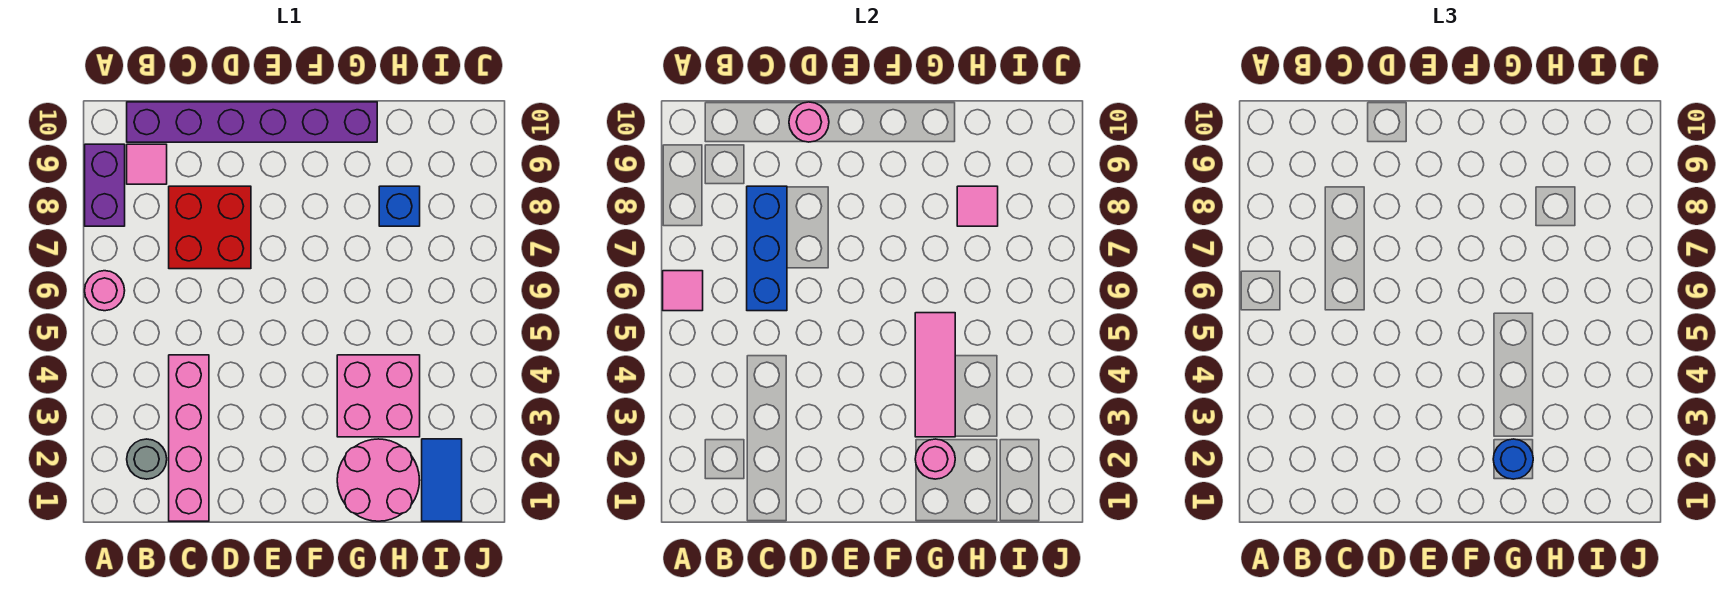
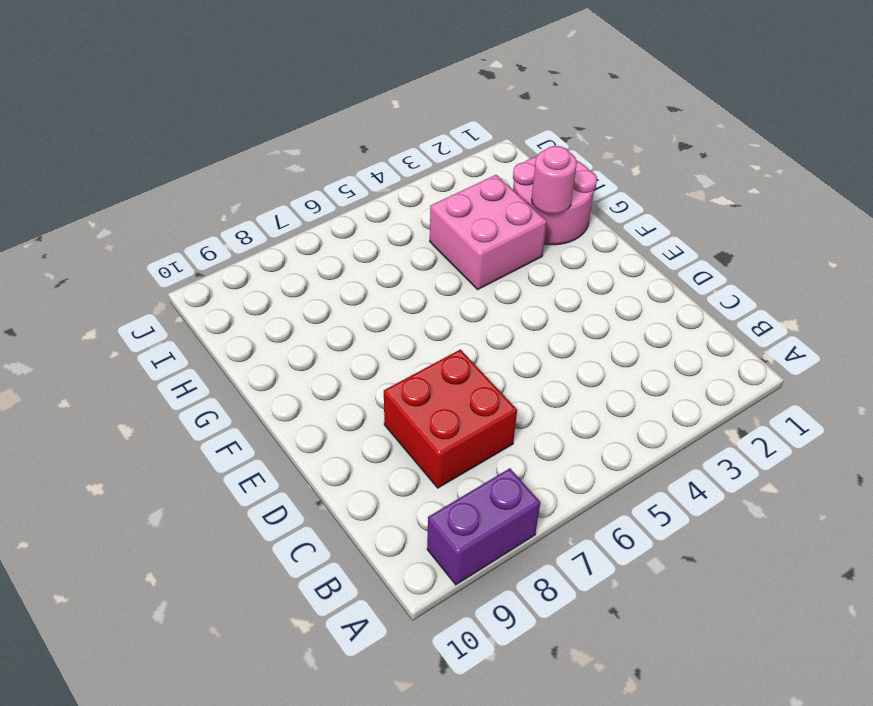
none -> pink 1x1 round brick [85,271,125,311]
none -> grey 1x1 round brick [127,439,167,479]
none -> pink 1x1 tile [127,144,167,184]

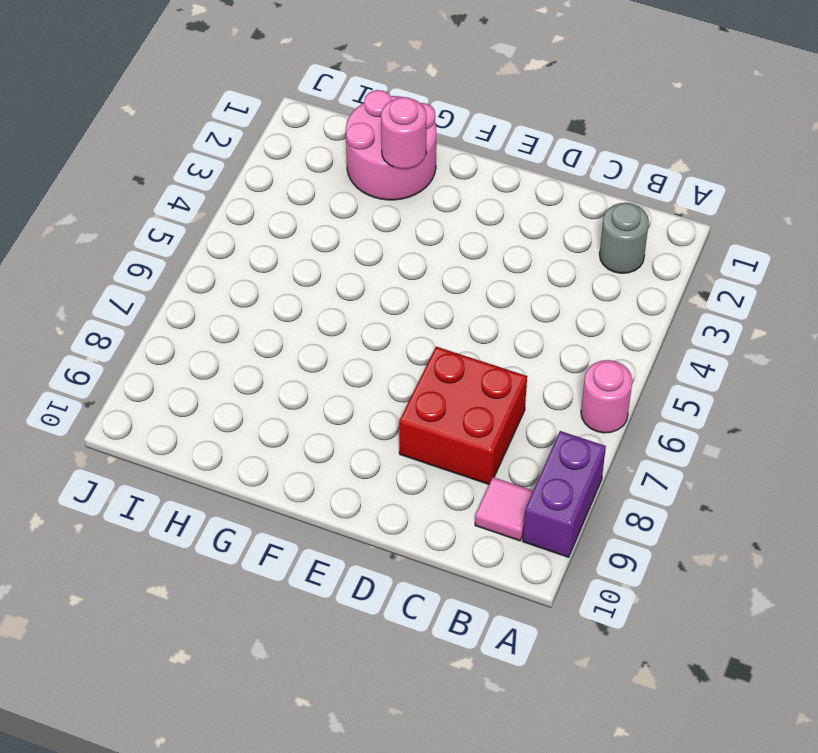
none -> purple 1x6 brick [127,102,377,142]
none -> pink 1x4 brick [169,355,209,521]
none -> pink 2x2 brick [337,355,420,437]

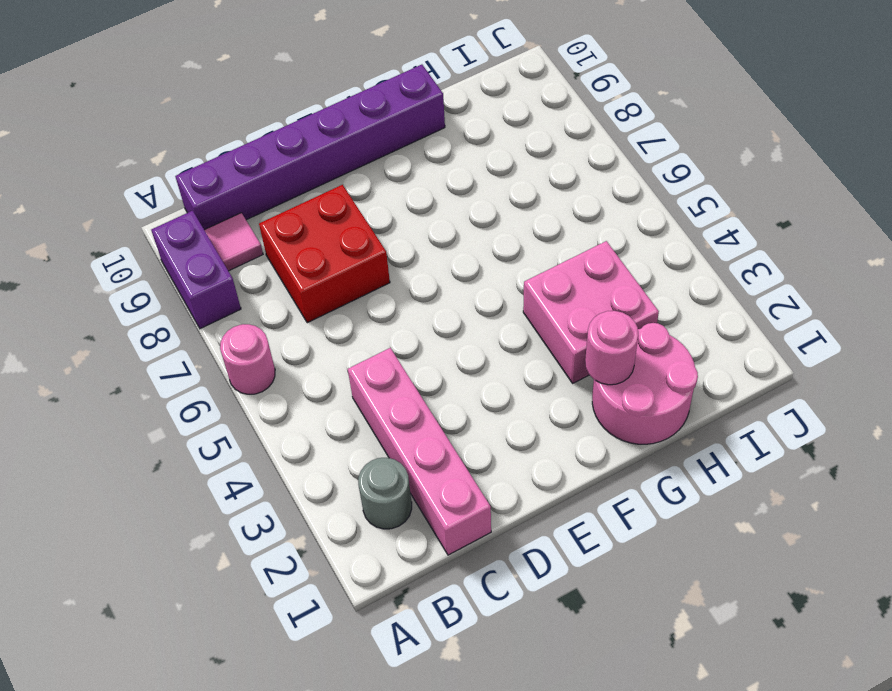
none -> blue 1x1 brick [379,186,420,226]
none -> blue 1x2 tile [422,439,462,521]
none -> pink 1x1 tile [663,271,703,311]

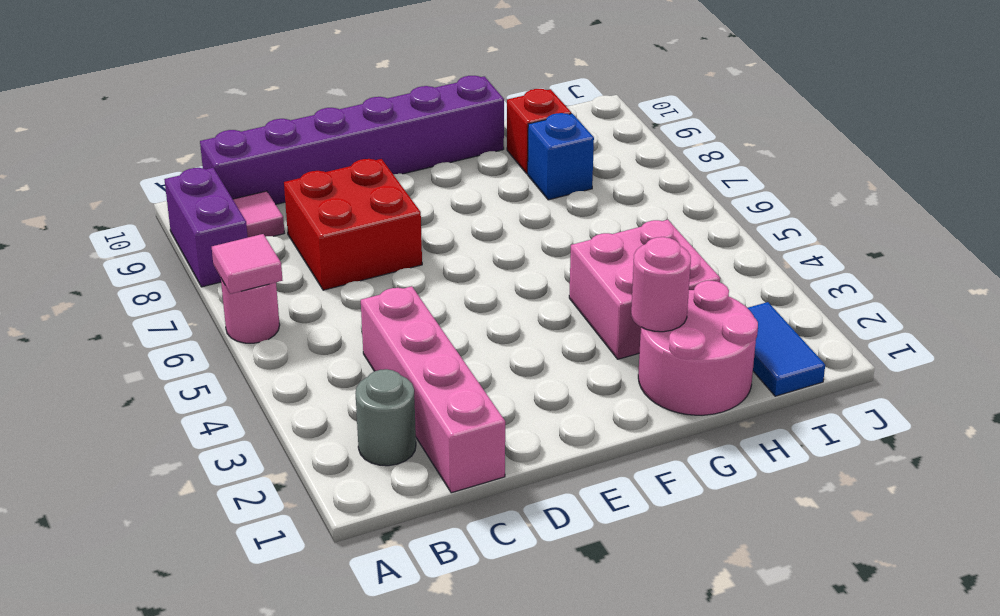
red 1x1 brick [507,89,571,174] -> none
none -> blue 1x3 brick [747,186,787,311]
none -> pink 1x1 round brick [789,102,829,142]
none -> pink 1x3 tile [915,313,955,437]

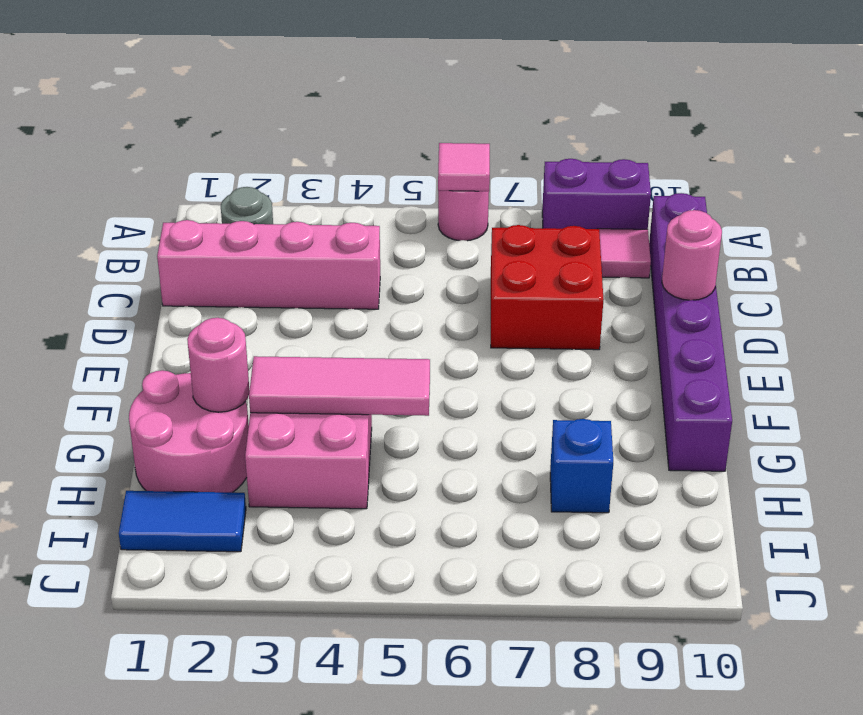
none -> blue 1x3 brick [747,186,787,311]
none -> pink 1x1 tile [957,186,998,226]
none -> blue 1x1 round brick [1493,439,1533,479]

